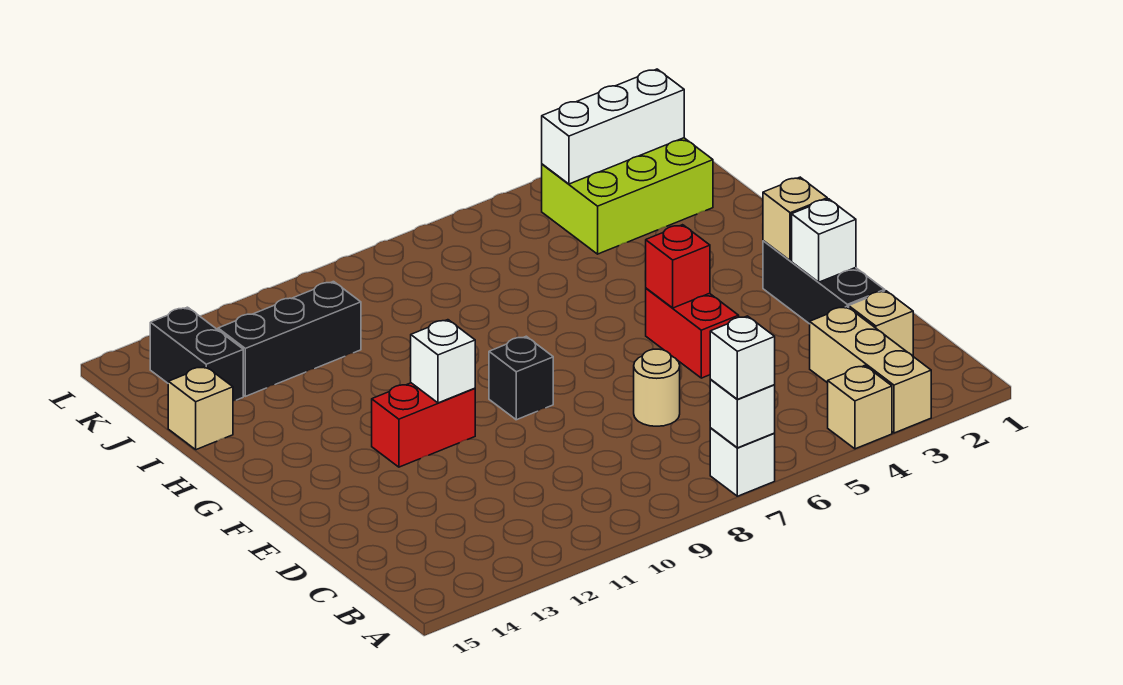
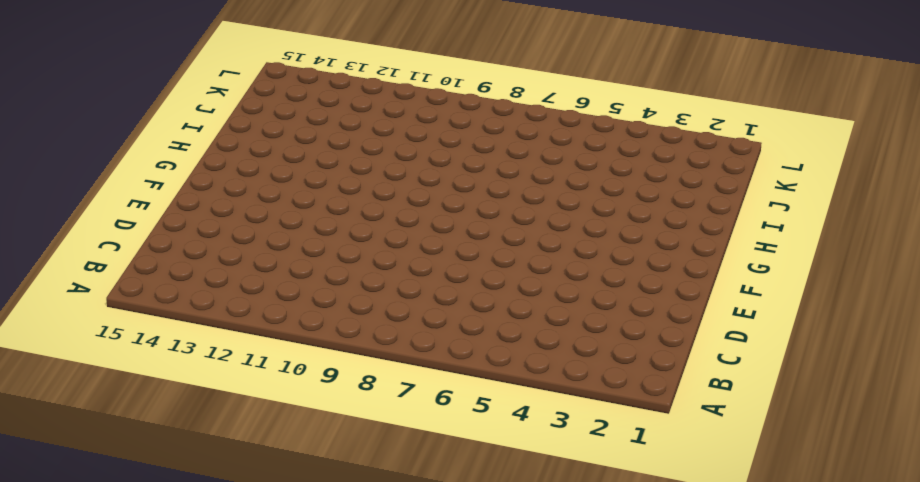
none -> tan 1x3 brick [810,306,931,433]
none -> tan 1x1 brick [828,366,892,449]
none -> white 1x1 brick [710,428,775,496]

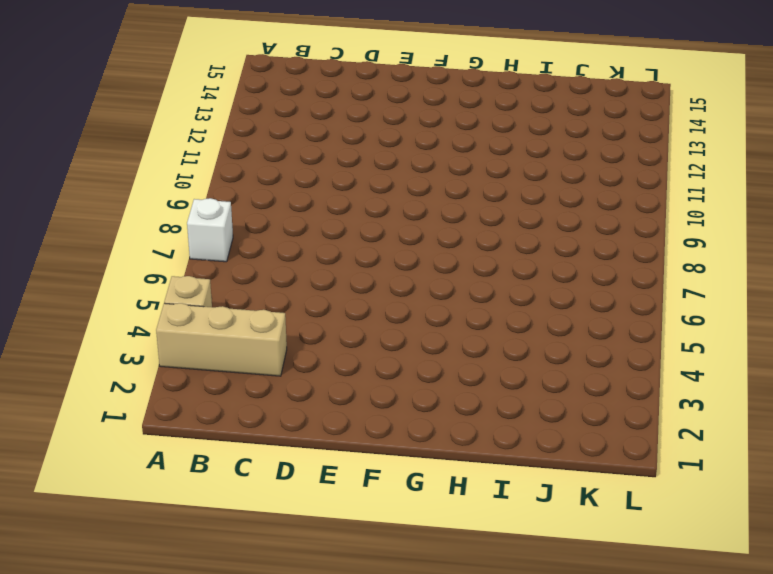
none -> tan 1x1 brick [849,291,913,356]
none -> black 1x3 brick [763,241,885,324]
none -> tan 1x1 round brick [634,349,680,426]

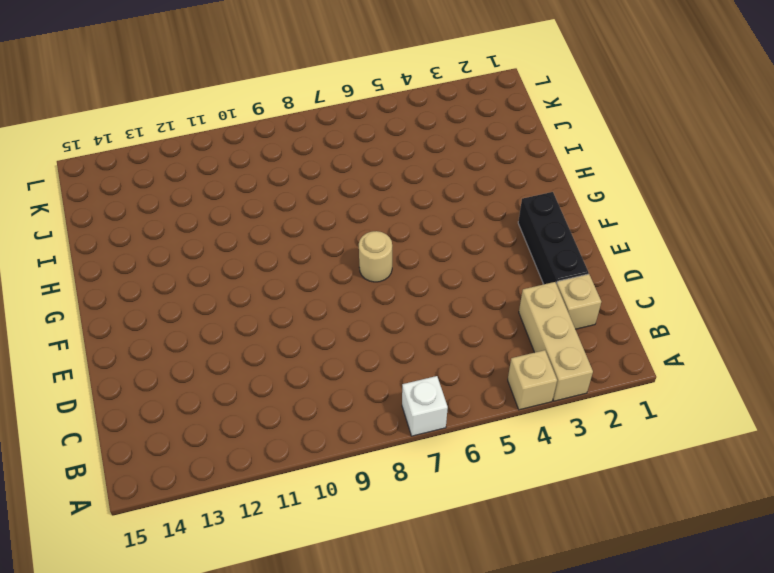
tan 1x1 round brick [359,231,392,282] -> tan 1x1 round brick moved to [634,349,680,426]
none -> red 1x2 brick [646,288,739,378]
none -> black 1x1 brick [489,336,553,420]
none -> red 1x2 brick [372,383,475,467]

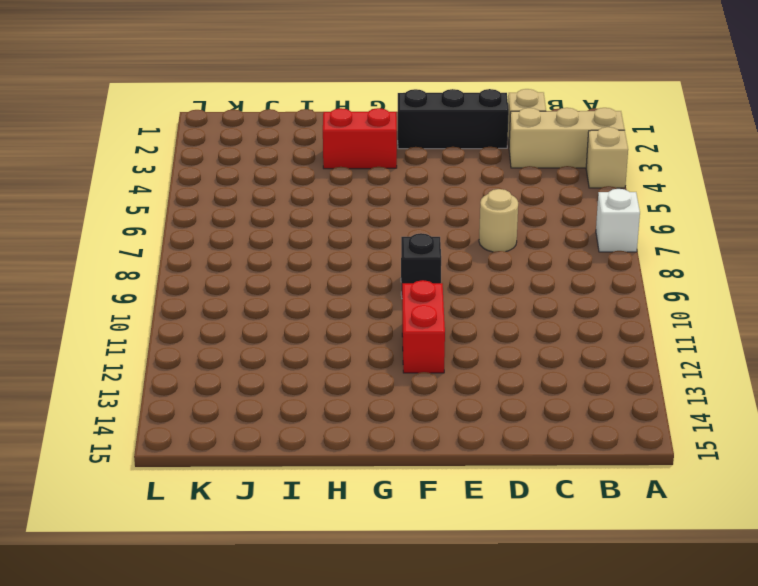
red 1x2 brick [323,108,397,169] -> red 1x2 brick moved to [646,288,739,378]
none -> tan 1x1 brick [168,366,233,450]
none -> lime 2x3 brick [542,138,713,254]
none -> black 1x3 brick [218,282,361,396]

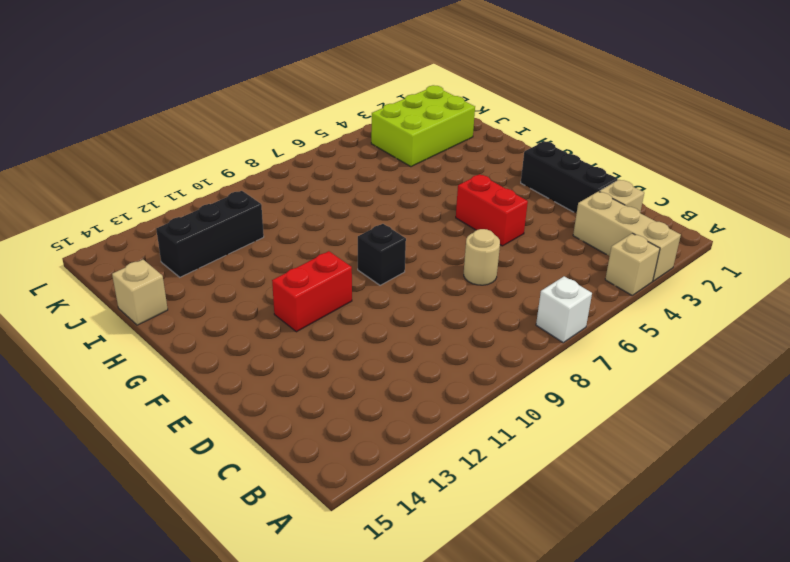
none -> black 1x2 brick [150,307,243,401]
none -> white 1x1 brick [710,380,775,448]
none -> white 1x1 brick [792,199,856,282]

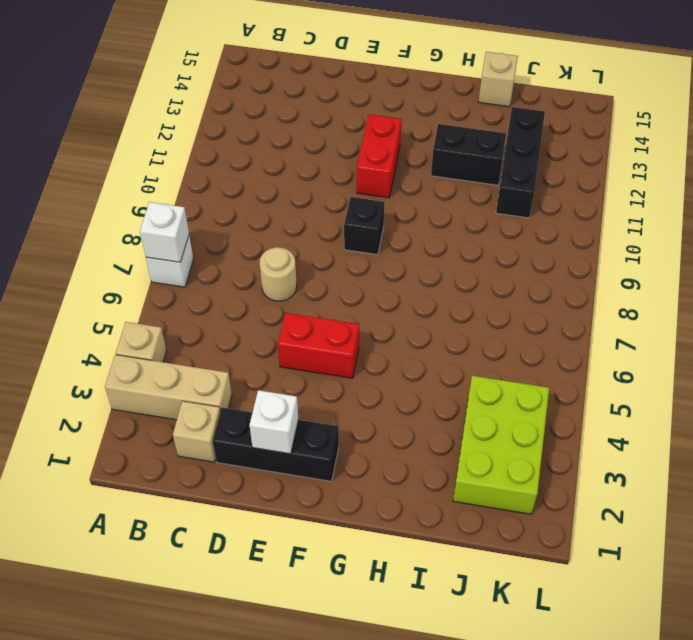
black 1x2 brick [431,124,506,185] -> black 1x2 brick moved to [150,307,243,401]
none -> tan 1x1 brick [763,177,827,261]
none -> red 1x1 brick [646,225,710,308]
none -> white 1x1 brick [411,320,475,403]

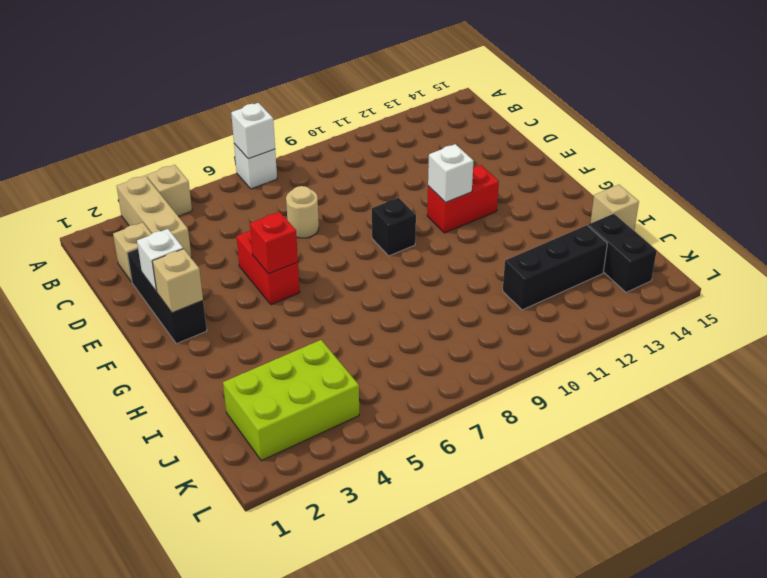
none -> white 1x3 brick [542,69,684,184]
none -> white 1x1 brick [710,316,775,399]

